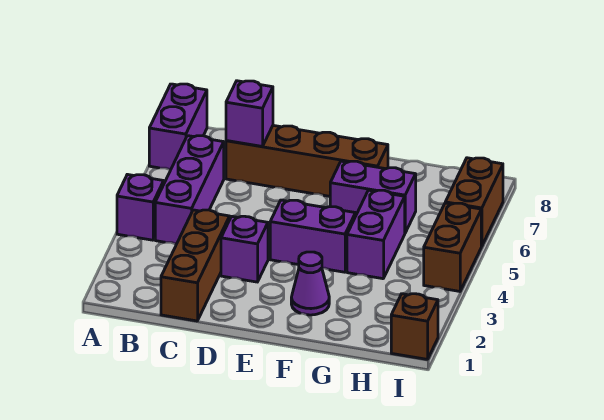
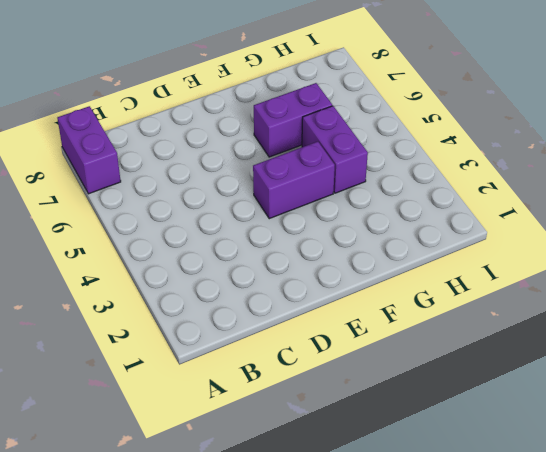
none -> purple 1x1 brick [117,174,164,240]
none -> purple 1x3 brick [155,136,224,244]
none -> brown 1x3 brick [161,210,230,321]

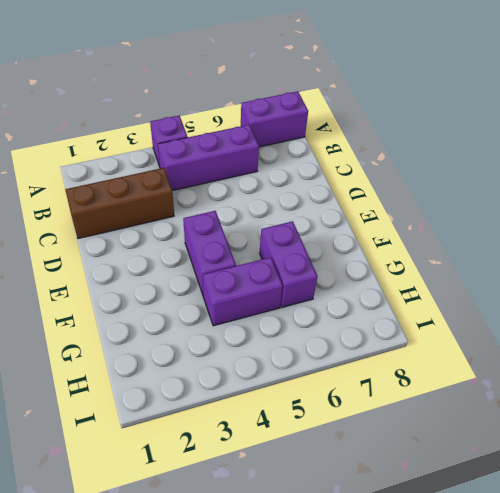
none -> brown 1x4 brick [226,125,388,196]
none -> purple 1x1 brick [221,216,268,282]
none -> purple 1x1 cone [291,252,329,315]

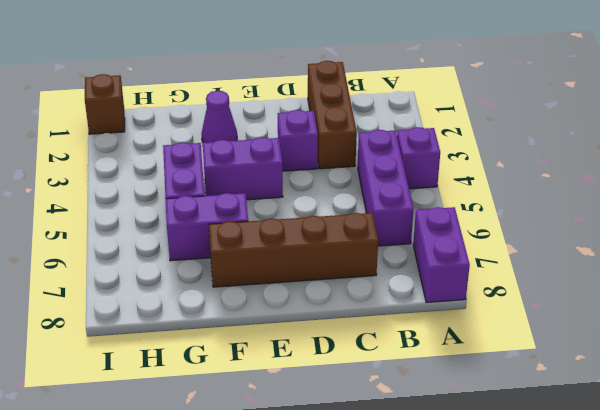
none -> brown 1x2 brick [424,203,481,291]
none -> brown 1x2 brick [445,158,503,246]
none -> purple 1x1 brick [226,81,273,146]

